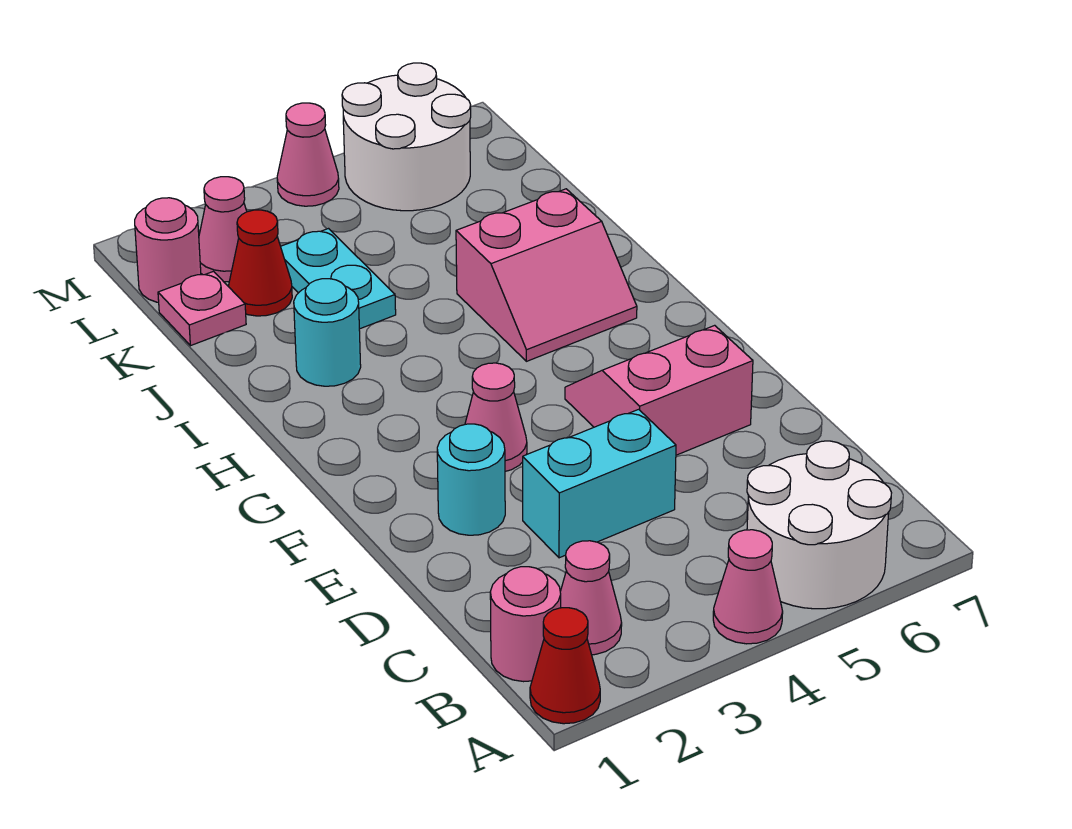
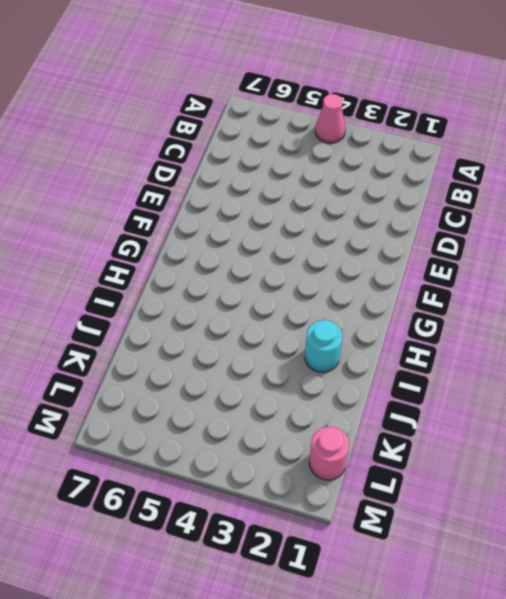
none -> red 1x1 cone [530,608,600,724]
none -> white 2x2 round brick [747,441,891,609]
none -> pink 1x1 round brick [490,567,561,682]

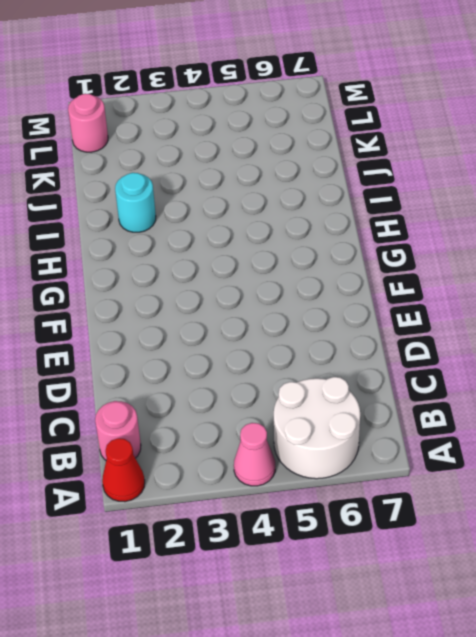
none -> pink 1x1 cone [560,541,622,655]
none -> cyan 1x2 brick [523,409,676,558]
none -> cyan 1x1 round brick [437,424,505,535]

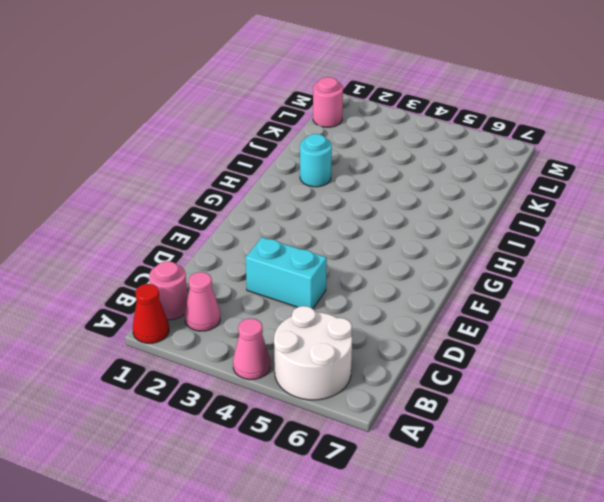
none -> cyan 1x1 round brick [437,424,505,535]
none -> pink 2x2 slope [565,325,753,455]
none -> pink 1x1 cone [465,363,527,471]

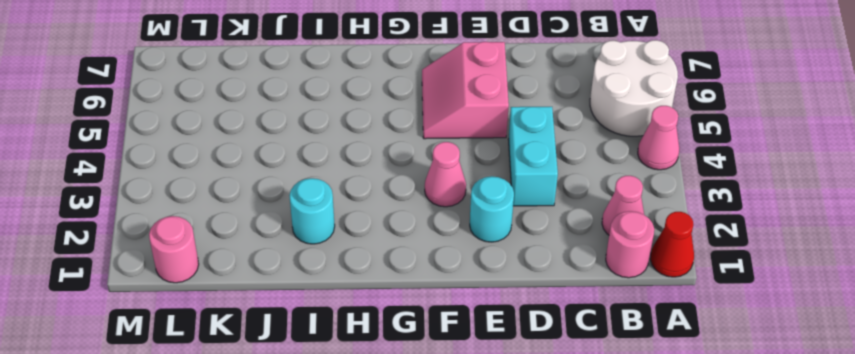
none -> pink 2x2 slope [456,189,637,361]
none -> cyan 1x2 plate [281,229,396,329]
none -> pink 1x1 plate [158,271,246,346]

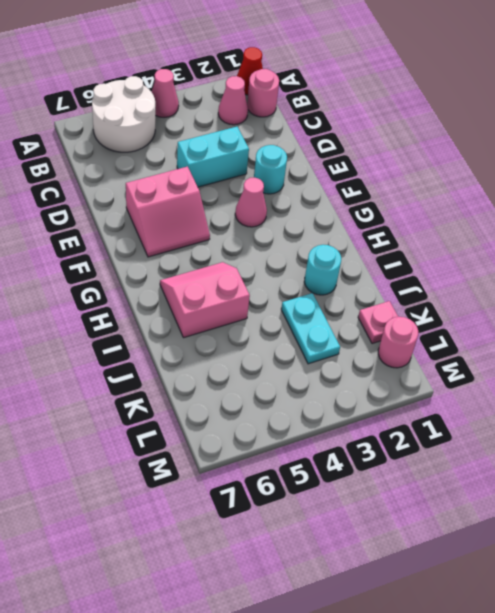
none -> red 1x1 cone [229,210,292,316]
none -> pink 1x1 cone [199,177,247,282]
none -> white 2x2 round brick [342,63,471,211]

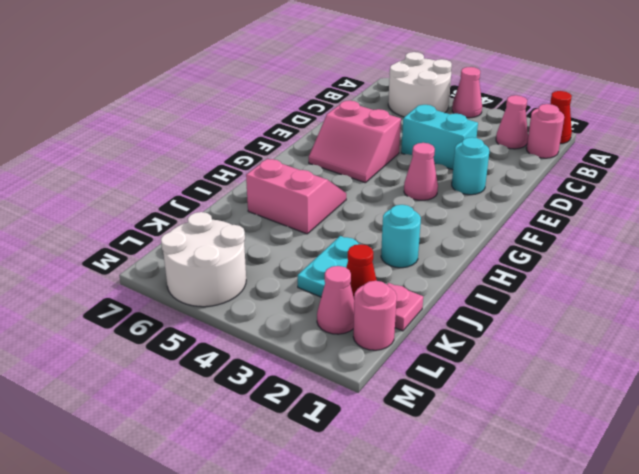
none -> pink 1x1 cone [277,103,339,206]

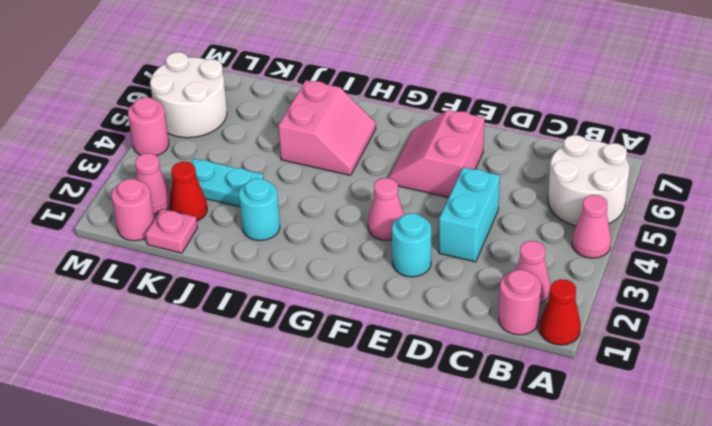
pink 1x1 round brick [128,97,169,156] -> pink 1x1 cone [277,103,339,206]

